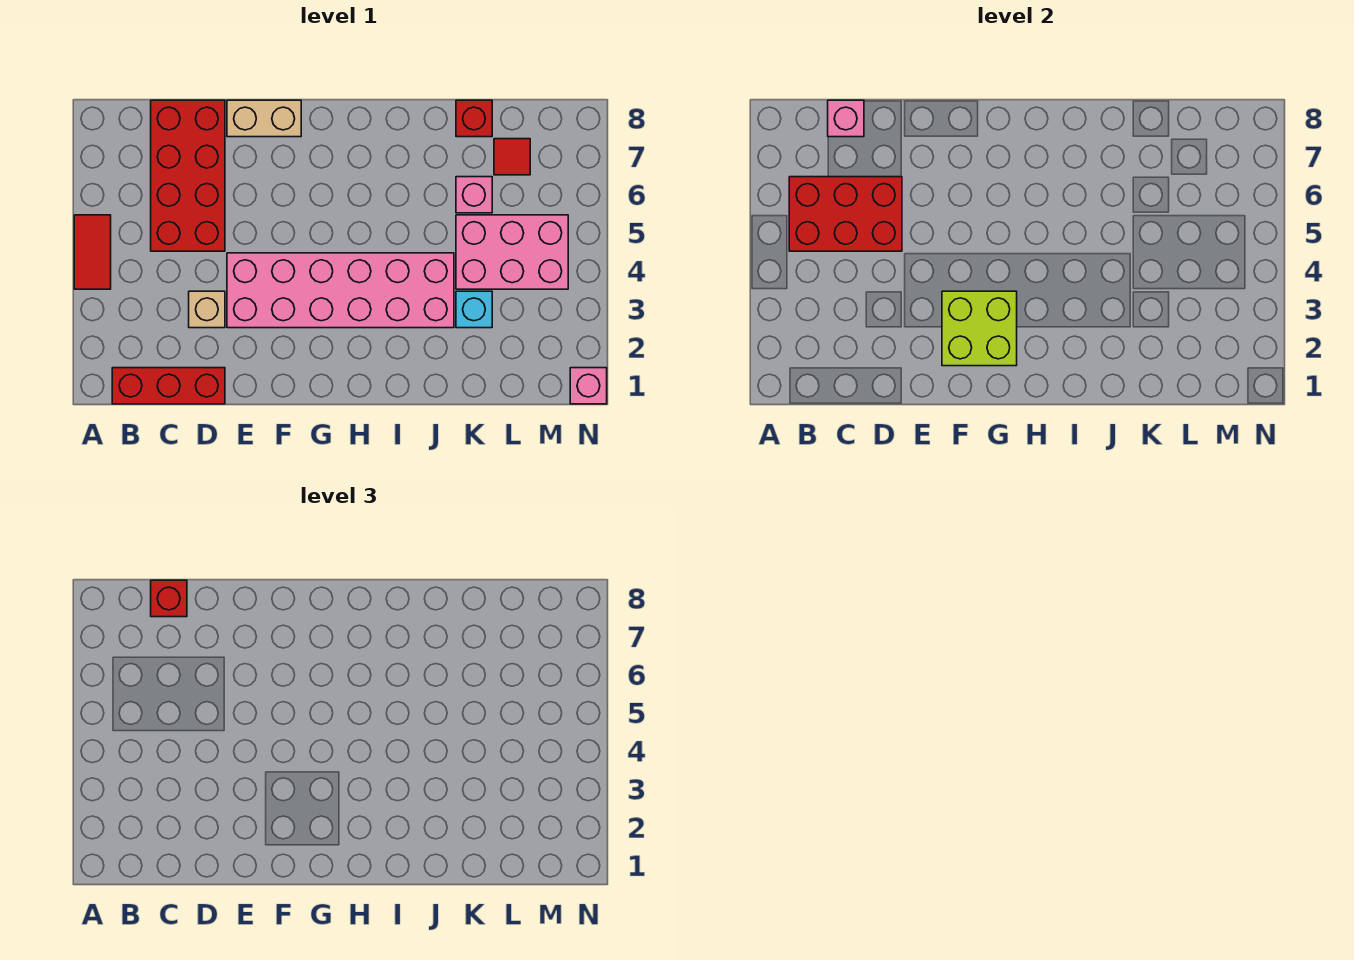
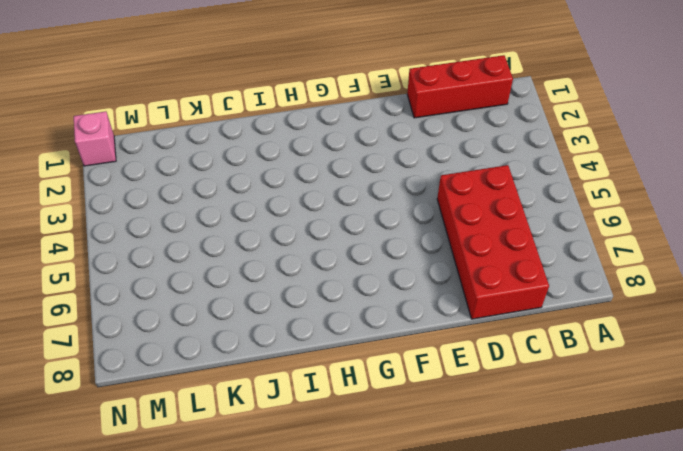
none -> red 1x2 tile [74,215,111,289]
none -> tan 1x1 brick [189,291,225,328]
none -> pink 2x6 brick [227,253,454,328]

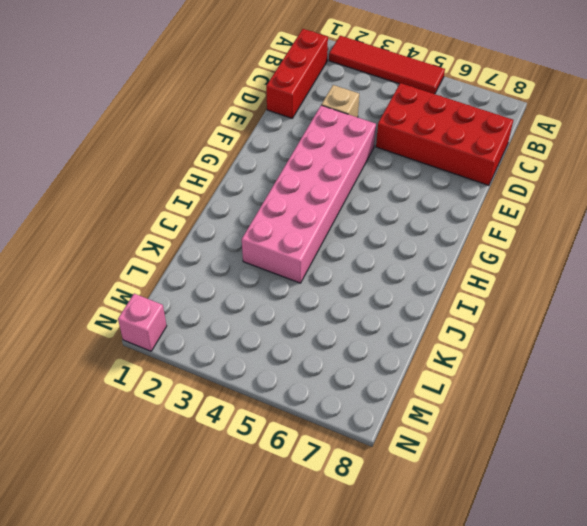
red 1x4 tile [329,36,445,94] -> red 1x2 tile [74,215,111,289]
none -> tan 1x2 brick [227,100,301,137]
none -> cyan 1x1 brick [456,291,492,328]
none -> pink 2x3 brick [456,215,568,289]

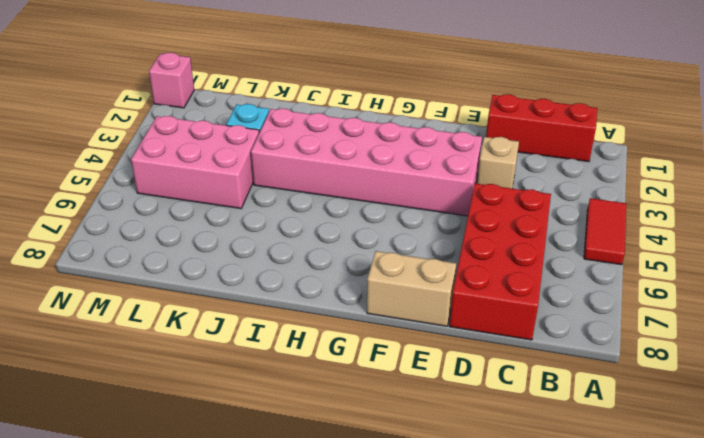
none -> pink 1x1 brick [456,177,492,213]
none -> red 1x1 brick [456,100,492,137]
none -> red 1x1 tile [494,139,530,175]

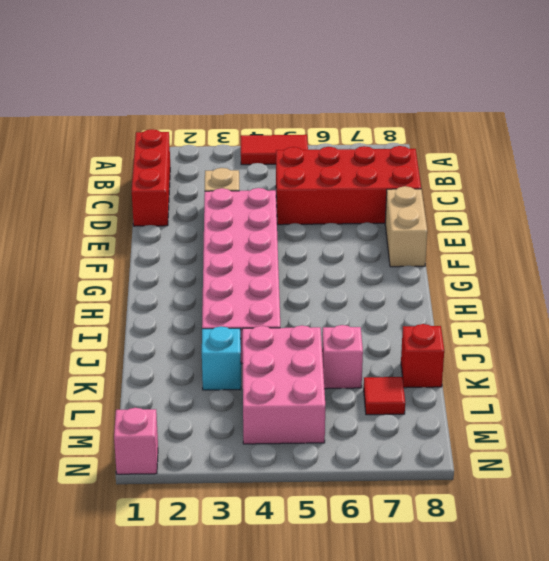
none -> red 2x3 brick [789,177,902,251]
none -> pink 1x1 brick [828,100,864,137]
none -> lime 2x2 brick [942,291,1017,366]

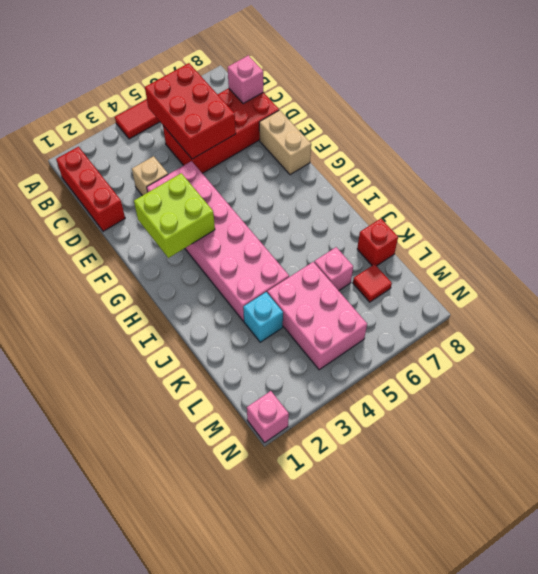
none -> red 1x1 brick [151,580,187,617]

